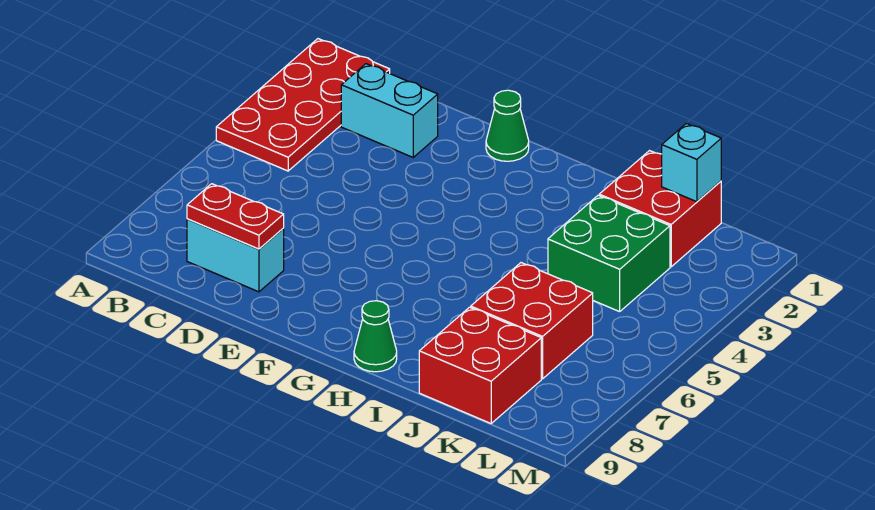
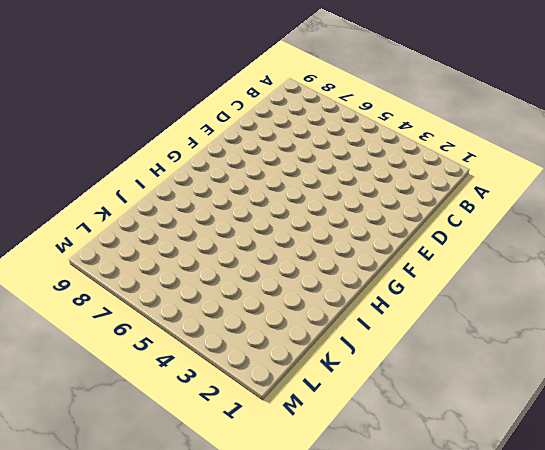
none -> red 2x4 plate [216,39,390,171]
none -> cyan 1x2 brick [341,64,438,157]

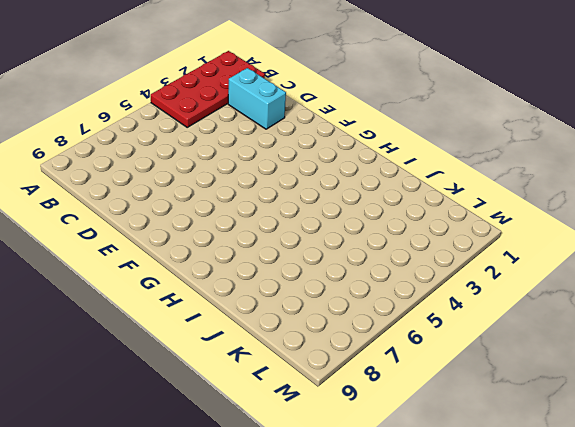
none -> cyan 1x2 brick [187,219,284,292]
none -> green 1x1 cone [486,90,529,161]

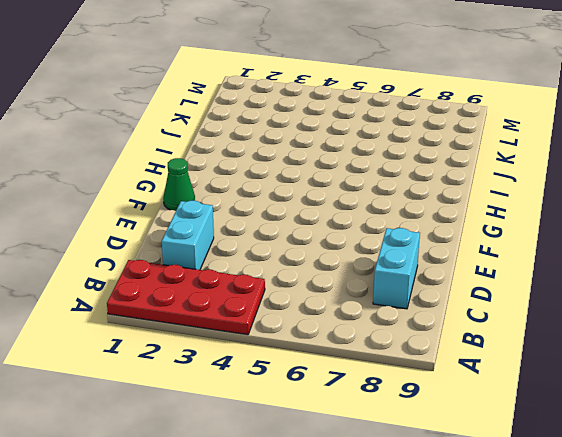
none -> green 1x1 cone [354,301,397,372]
none -> red 2x2 brick [599,151,721,267]

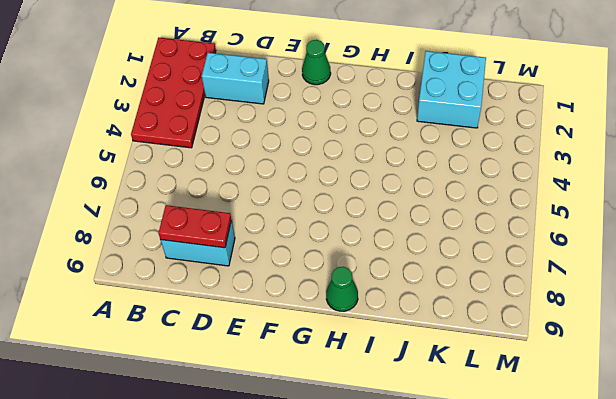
cyan 2x2 brick [417,51,486,128] -> red 2x2 brick [599,151,721,267]
none -> green 2x2 brick [548,195,670,312]
none -> red 2x2 brick [471,263,593,379]

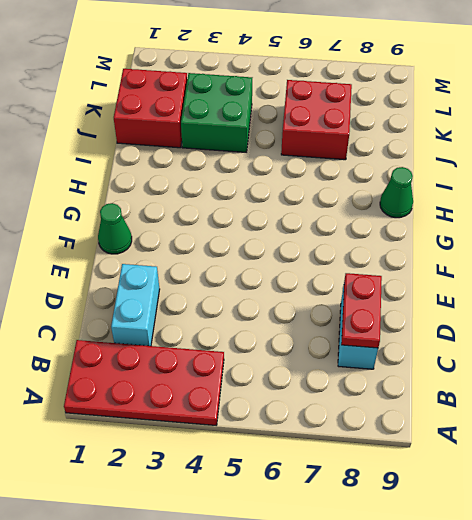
none -> red 2x2 brick [419,307,541,423]
none -> cyan 1x1 brick [662,123,721,202]

